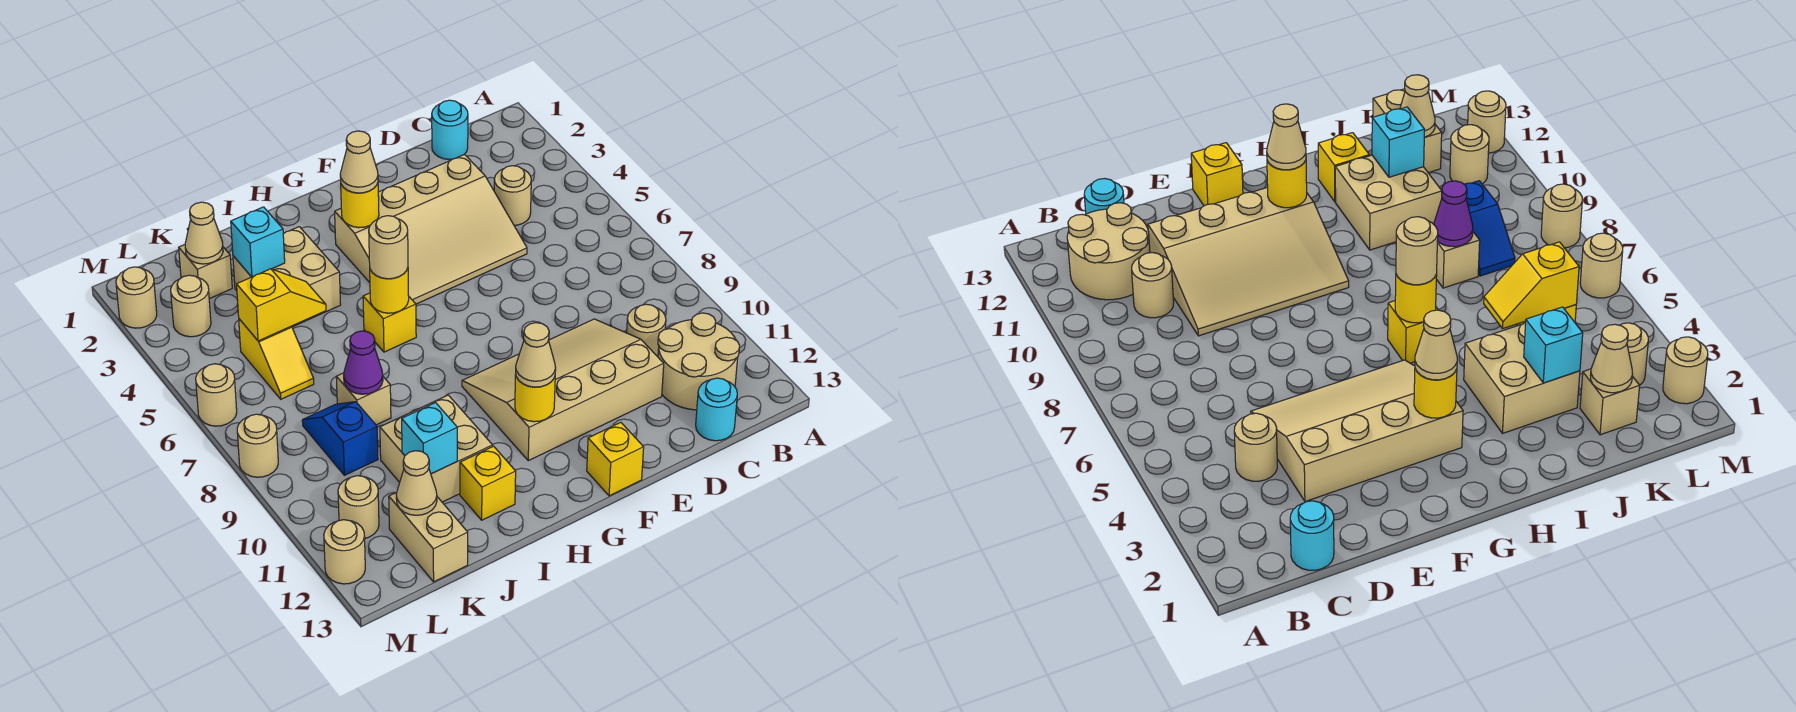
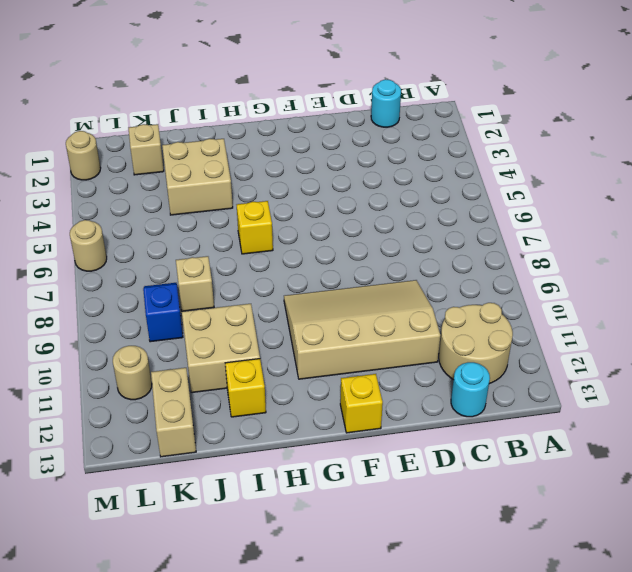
none -> tan 1x1 round brick [494,166,531,225]
none -> tan 1x1 round brick [627,304,666,357]
none -> tan 3x4 slope [335,154,527,304]
none -> yellow 1x2 slope [239,319,314,399]

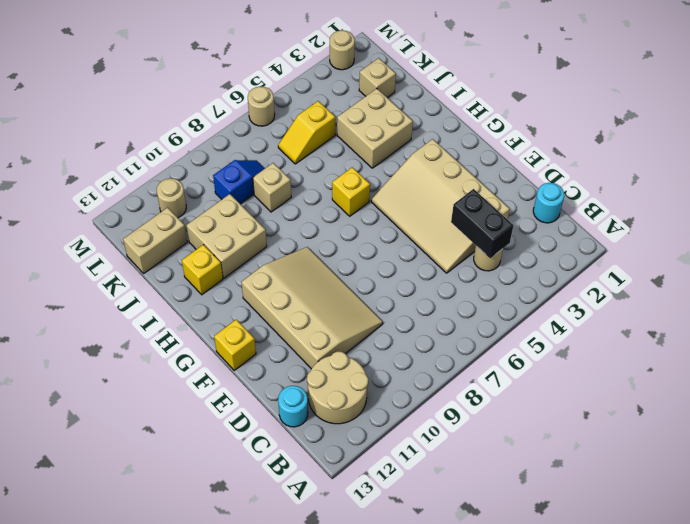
black 1x2 brick [451,189,513,258] -> none
none -> tan 1x1 round brick [627,304,666,357]
none -> tan 1x1 round brick [171,275,211,337]
none -> tan 1x1 round brick [237,414,278,477]
none -> tan 1x1 round brick [324,520,365,584]

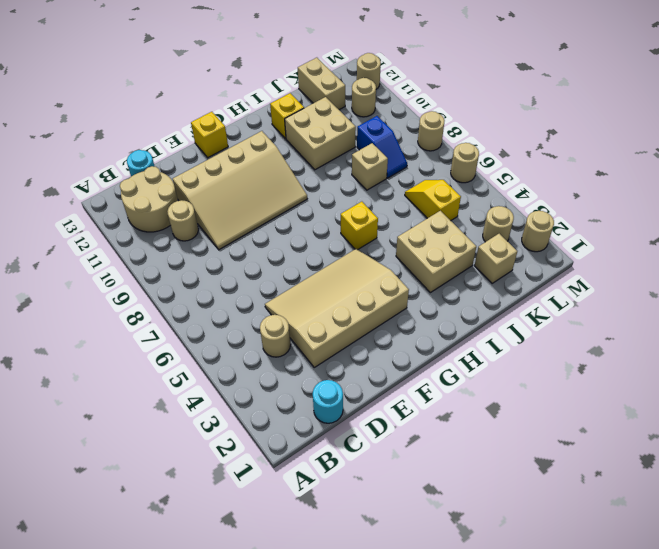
none -> yellow 1x1 round brick [341,183,379,228]
none -> yellow 1x1 round brick [515,374,555,422]
none -> yellow 1x1 round brick [370,268,409,313]
none -> cyan 1x1 brick [231,207,285,277]

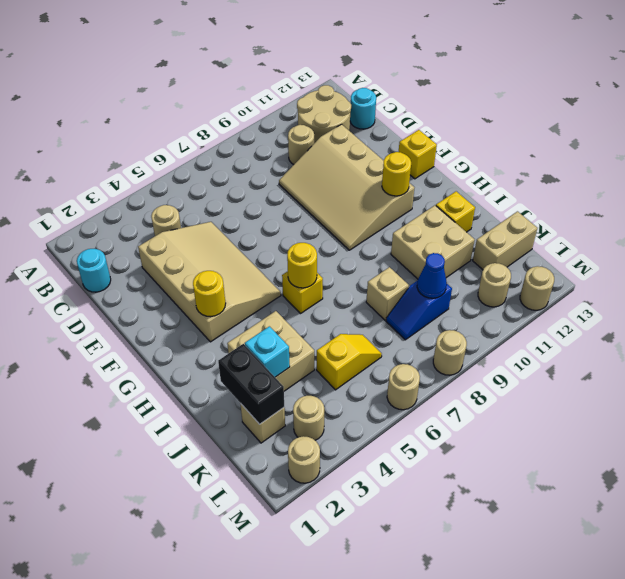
black 1x2 brick [218,344,284,424] -> tan 1x1 cone [185,202,223,264]
blue 1x1 cone [417,253,447,298] -> none
none -> yellow 1x2 slope [237,269,326,341]
none -> purple 1x1 cone [344,331,383,394]
none -> cyan 1x1 brick [402,403,457,474]
none -> tan 1x1 cone [396,451,437,515]

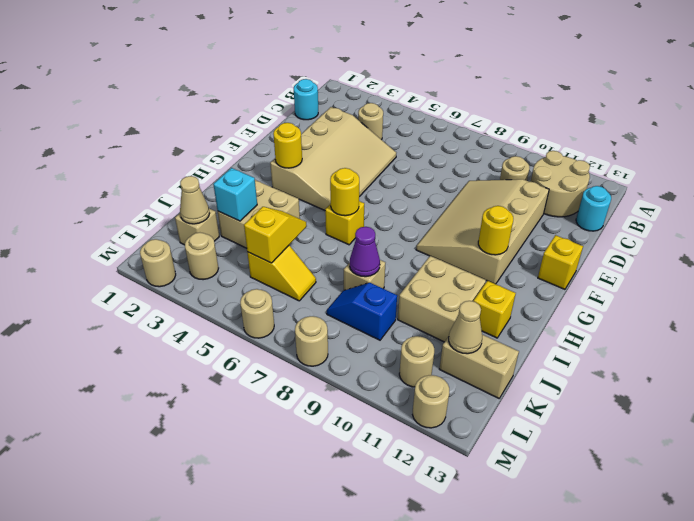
none -> cyan 1x1 brick [402,403,457,474]
none -> tan 1x1 cone [340,131,378,193]
none -> tan 1x1 cone [516,323,556,387]
none -> tan 1x1 round brick [369,216,408,279]

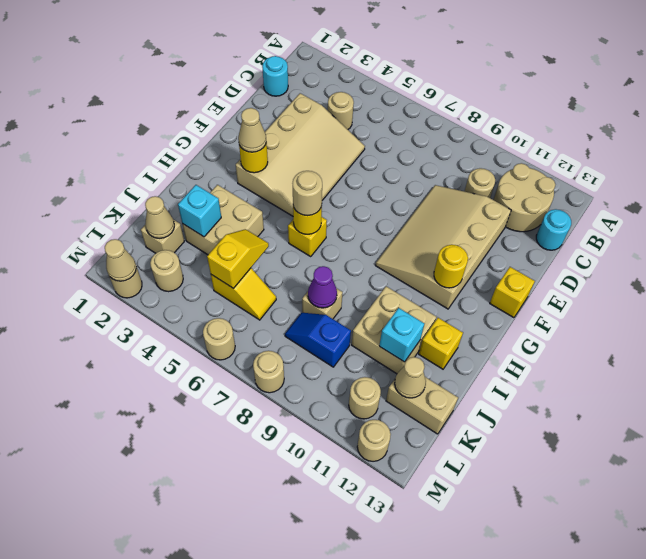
tan 1x1 cone [105,239,136,281] -> tan 1x1 cone moved to [516,323,556,387]

